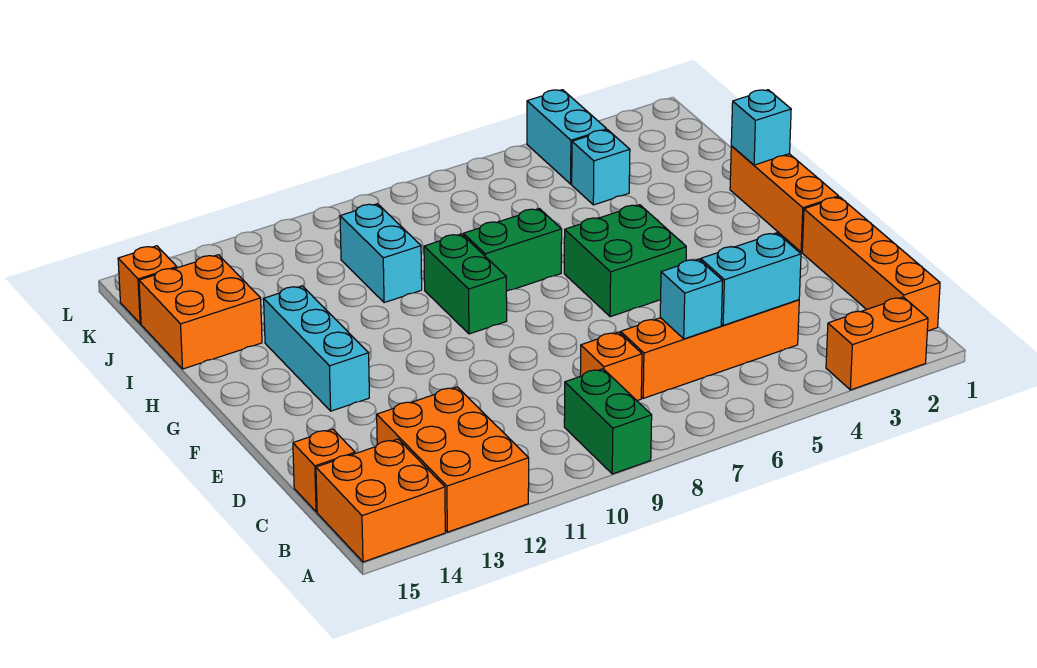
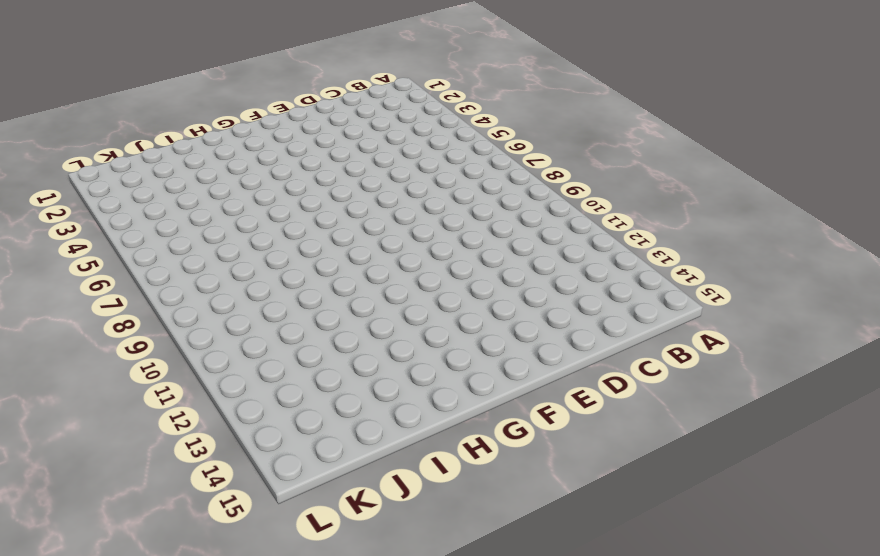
none -> orange 1x2 brick [826,297,928,390]
none -> green 1x2 brick [564,369,652,474]
none -> orange 2x3 brick [377,387,529,532]

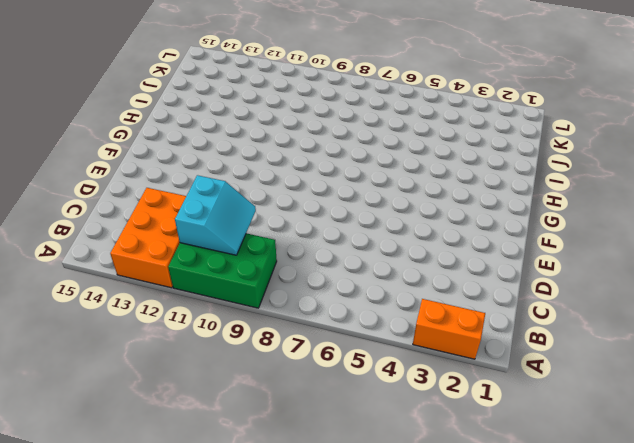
green 2x3 brick [168,233,277,308] -> green 1x2 brick [564,369,652,474]
cyan 2x2 slope [175,175,256,255] -> none
none -> orange 2x2 brick [316,439,445,562]
none -> orange 1x4 brick [802,197,940,331]
none -> orange 1x4 brick [621,300,799,398]

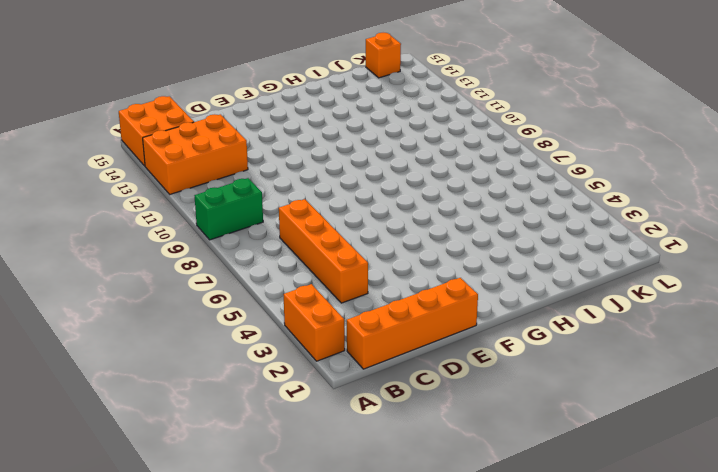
none -> orange 1x1 brick [580,332,642,401]
none -> orange 1x1 brick [293,429,355,512]
none -> orange 1x3 brick [730,146,839,252]

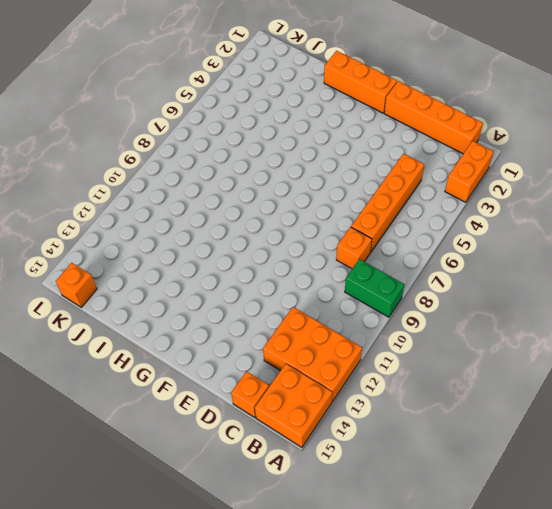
none -> green 2x2 brick [564,205,686,317]
none -> cyan 1x3 brick [264,286,369,411]
none -> green 1x2 brick [424,234,507,334]

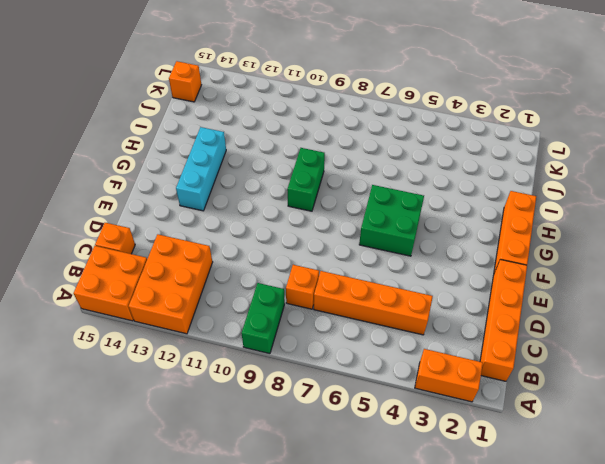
none -> green 1x2 brick [463,209,562,291]
none -> cyan 1x2 brick [340,204,422,303]
none -> orange 2x2 brick [139,255,262,369]

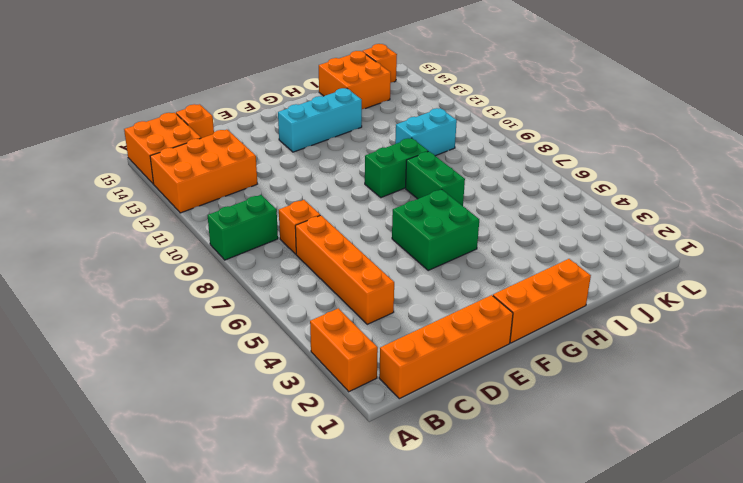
none -> cyan 1x1 brick [572,130,630,205]
none -> cyan 1x2 brick [527,90,607,184]
none -> cyan 1x2 brick [701,233,801,325]

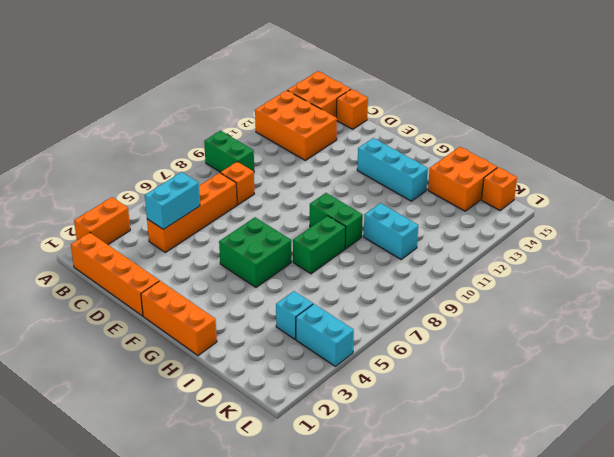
none -> cyan 1x1 brick [660,259,723,339]
none -> cyan 1x1 brick [731,90,791,165]

